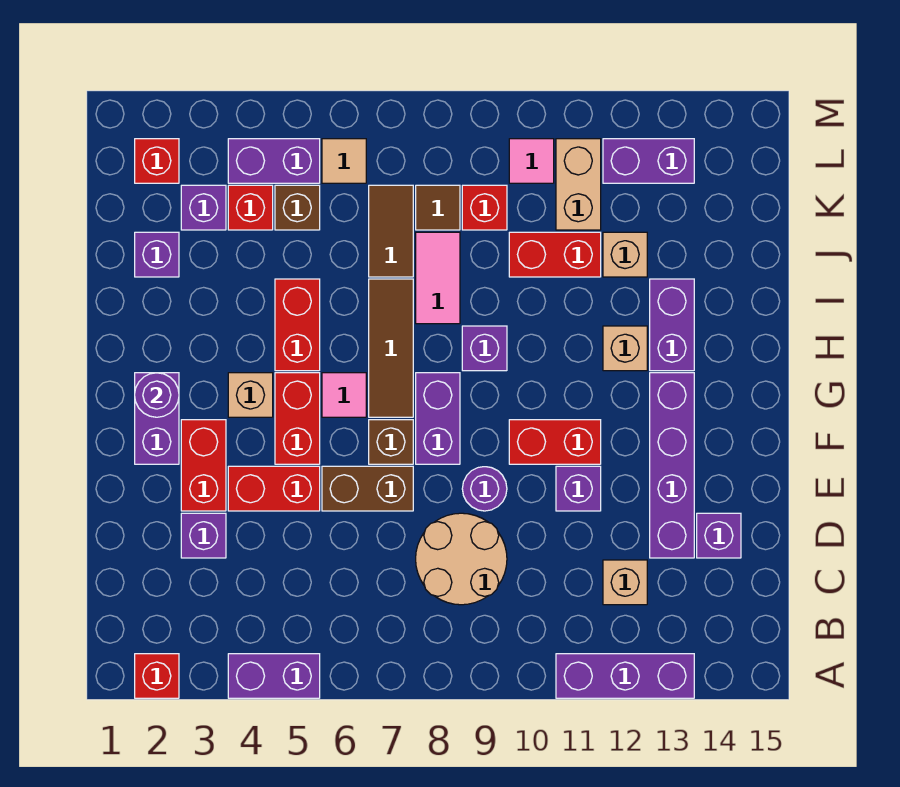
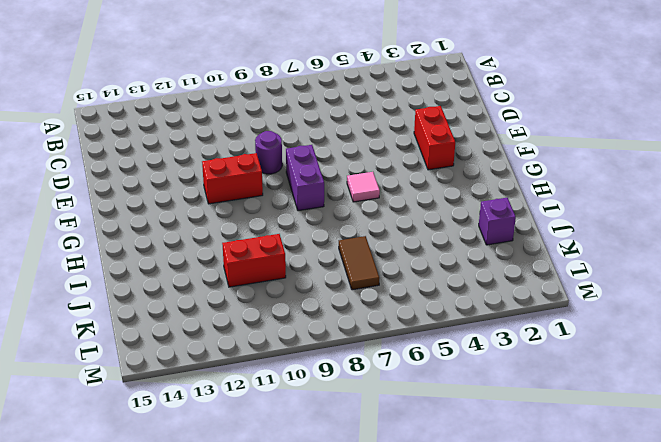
none -> red 1x1 brick [135,654,179,698]
none -> purple 1x2 brick [228,654,320,698]
none -> purple 1x3 brick [556,654,694,698]
none -> tan 2x2 round brick [416,513,507,605]

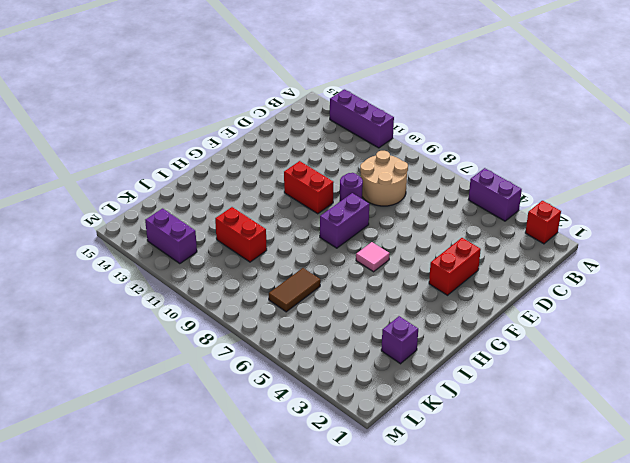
none -> tan 1x1 brick [603,560,647,605]
none -> purple 1x1 brick [181,513,226,558]
none -> purple 1x4 brick [650,373,694,558]
none -> purple 1x1 brick [697,513,741,558]

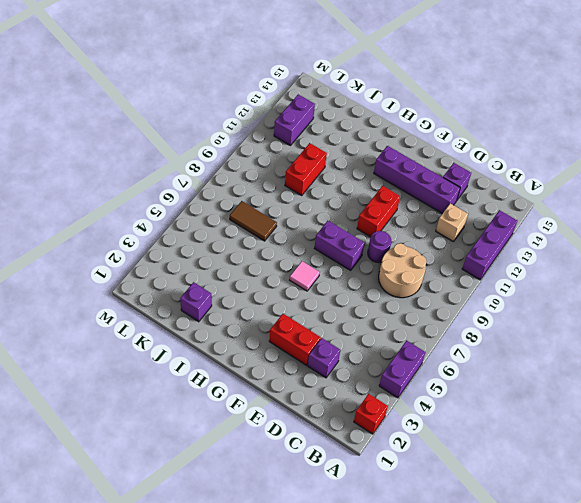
none -> red 1x2 brick [228,466,320,511]
none -> brown 1x2 brick [322,466,413,511]
none -> purple 1x1 brick [556,466,601,511]
none -> purple 1x2 brick [135,373,179,464]

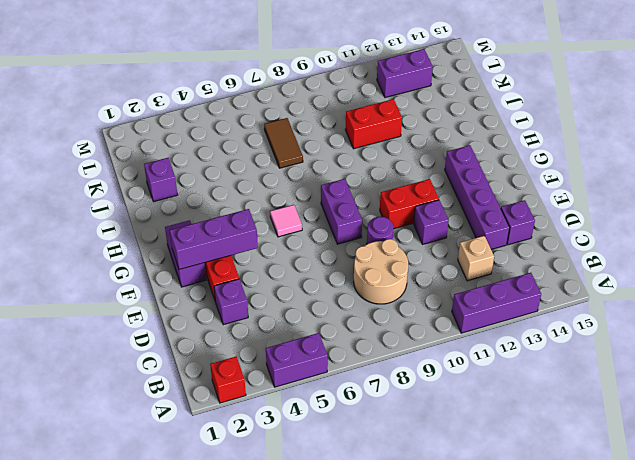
purple 1x3 brick [170,209,258,270] -> none
none -> red 1x2 brick [228,466,320,511]
none -> brown 1x2 brick [322,466,413,511]
none -> red 1x2 brick [275,373,320,464]
none -> brown 1x1 brick [369,420,413,464]

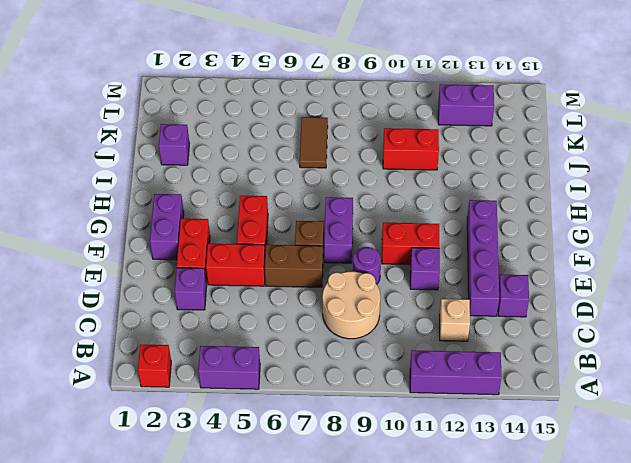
none -> tan 1x1 brick [228,373,273,417]
none -> pink 1x1 tile [322,373,366,417]
none -> brown 1x3 tile [369,279,413,417]
none -> red 1x2 brick [275,279,320,371]

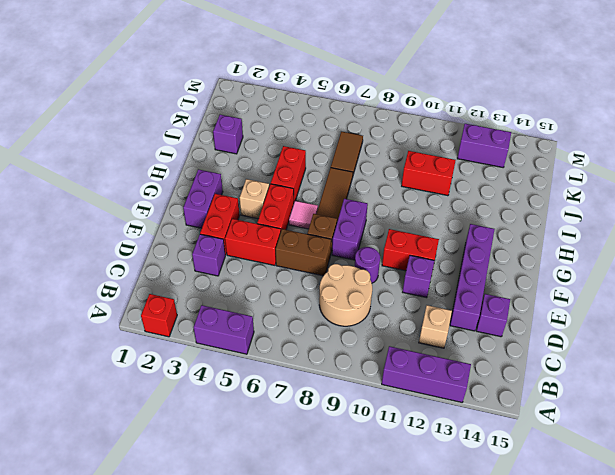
none -> purple 1x1 brick [462,326,507,371]
none -> tan 1x1 brick [603,326,647,371]
none -> purple 1x2 brick [650,279,694,371]
none -> pink 1x2 tile [416,232,460,324]

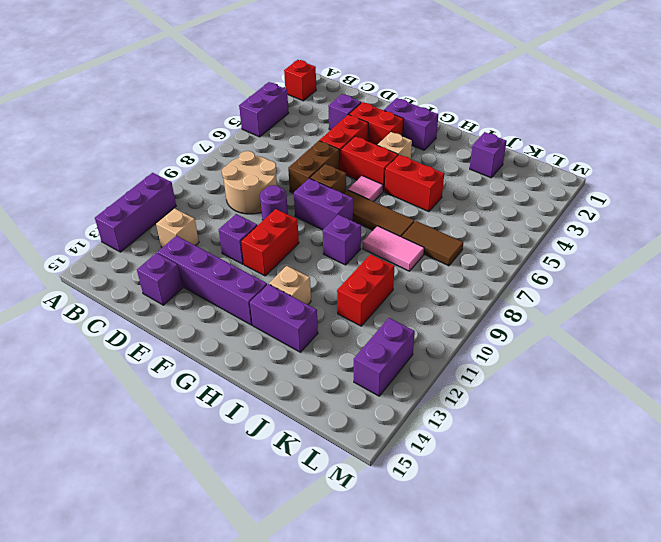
none -> tan 1x1 brick [603,232,647,277]
none -> purple 1x1 brick [181,185,226,230]
none -> red 1x1 brick [228,185,273,230]
none -> brown 1x1 brick [275,185,320,230]

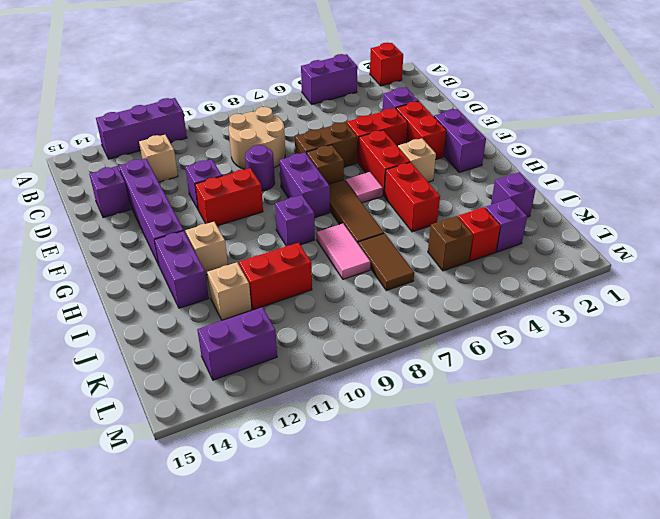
none -> brown 1x1 tile [416,185,460,230]
none -> red 1x1 brick [462,185,507,230]
none -> tan 1x2 brick [556,139,601,230]
none -> red 1x1 brick [135,139,179,183]

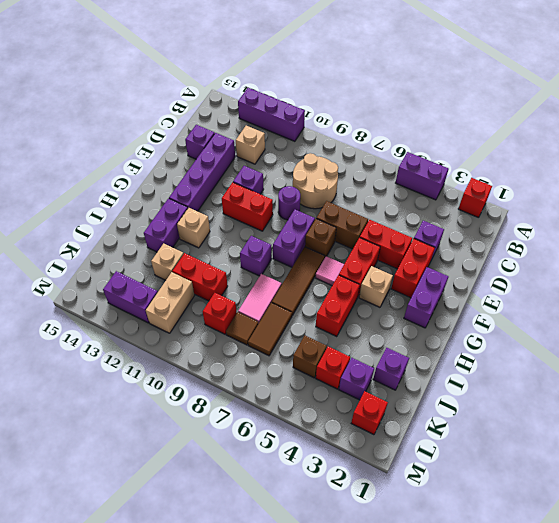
none -> purple 1x2 brick [228,139,320,183]
none -> tan 1x1 tile [322,139,366,183]
none -> pink 1x1 tile [509,139,554,183]
none -> purple 1x1 round brick [135,373,179,417]

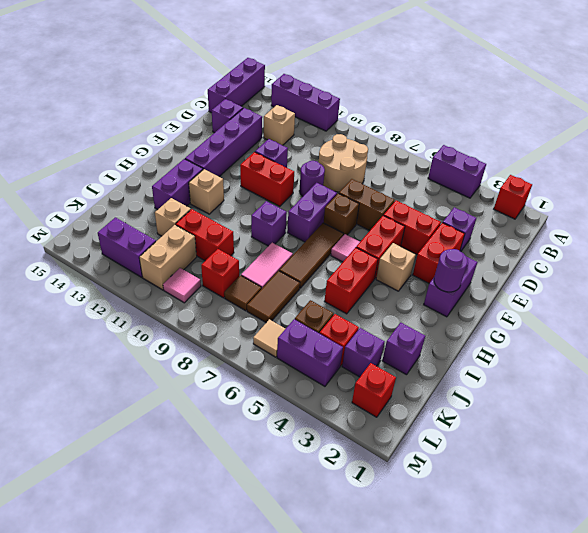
purple 1x3 brick [208,58,265,113] -> none

